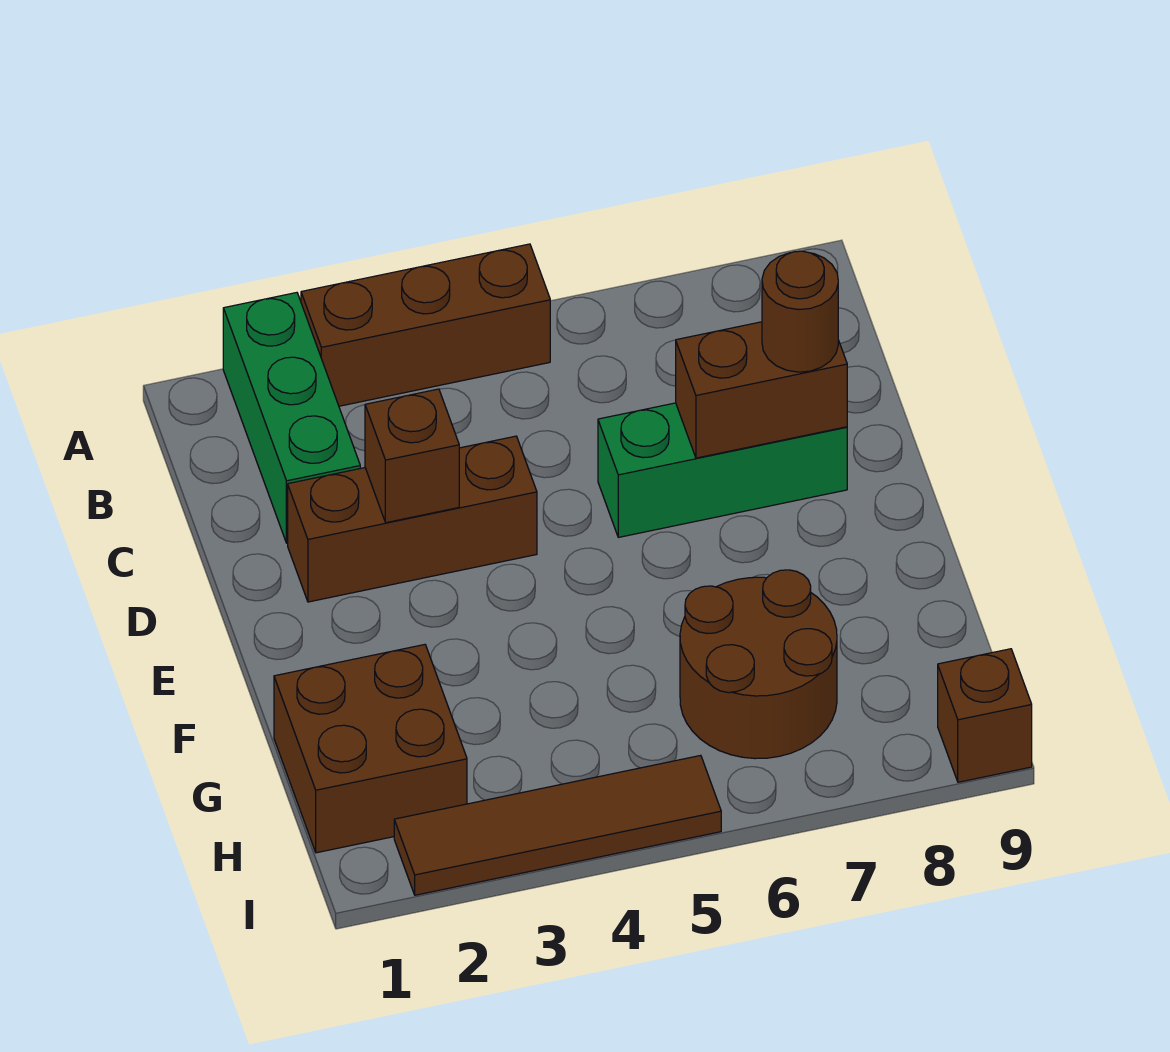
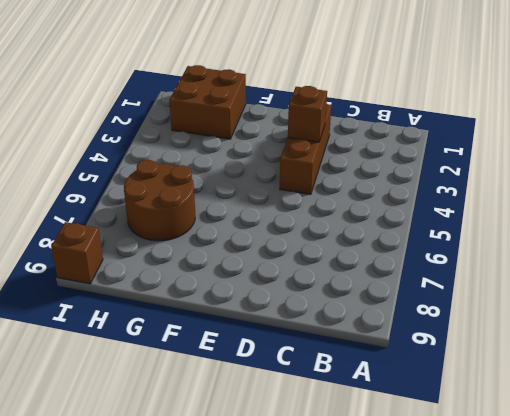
none -> green 1x3 brick [223,293,360,543]
none -> brown 1x3 brick [301,244,550,406]

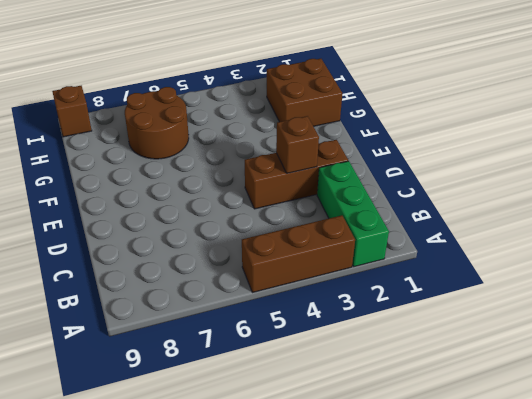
none -> green 1x3 brick [598,403,847,537]
none -> brown 1x4 tile [394,755,721,895]

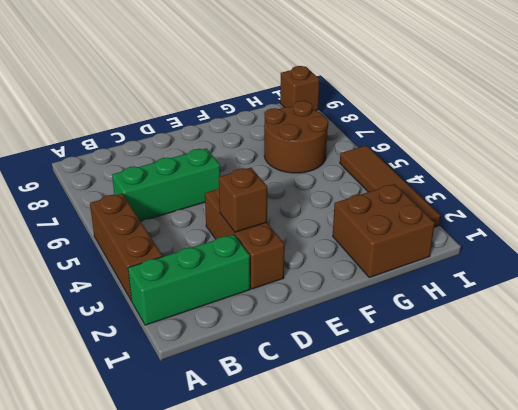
green 1x3 brick [112,148,220,221] -> green 1x3 brick turned to [598,403,847,537]
none -> brown 1x2 brick [676,322,847,458]
none -> brown 1x1 round brick [762,251,838,372]

